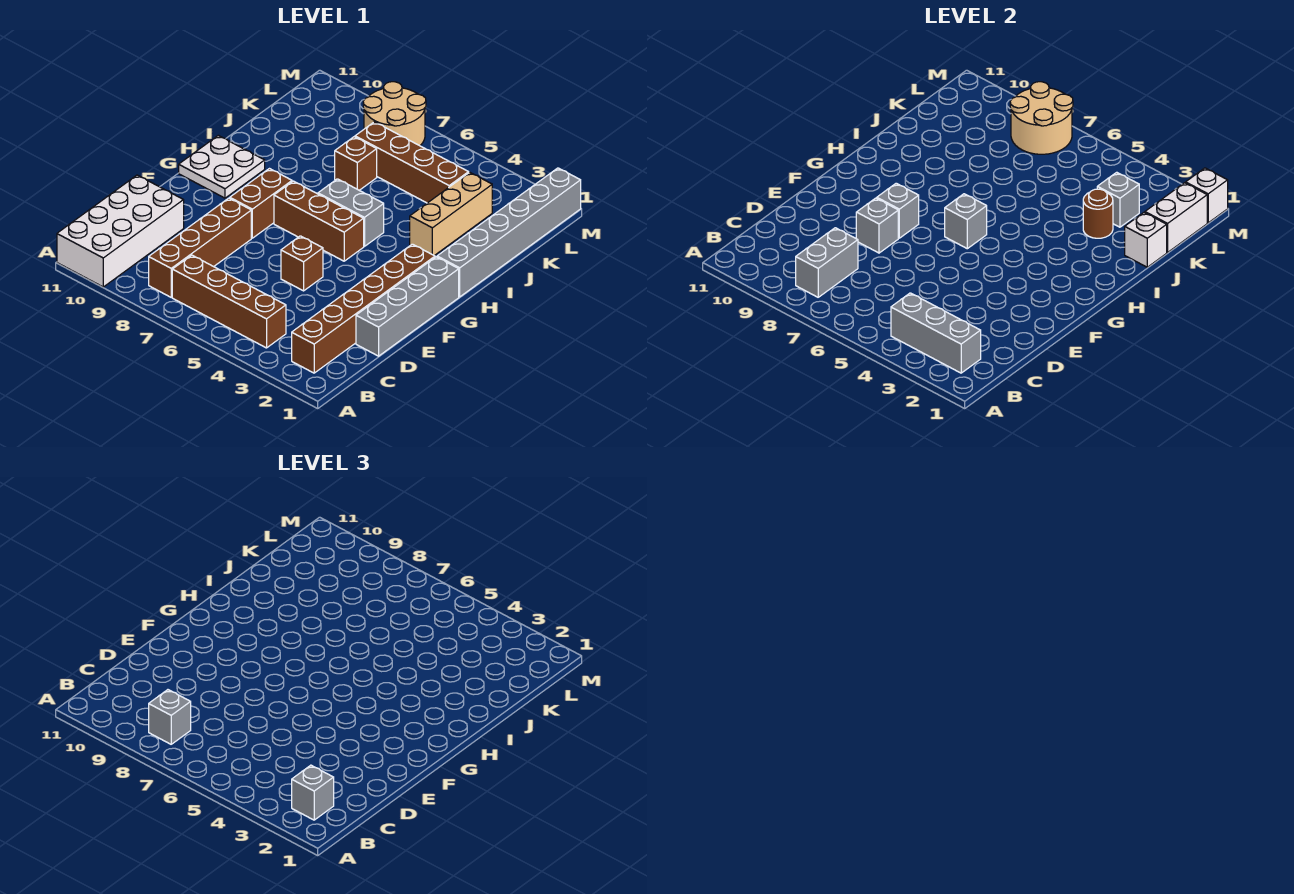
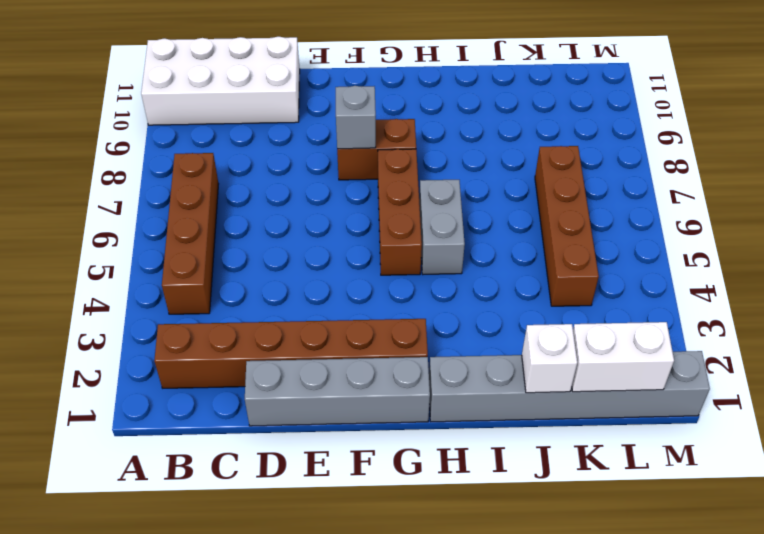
none -> brown 1x4 brick [149,198,251,297]
none -> brown 1x1 brick [281,236,323,291]
none -> white 2x2 plate [179,135,265,198]

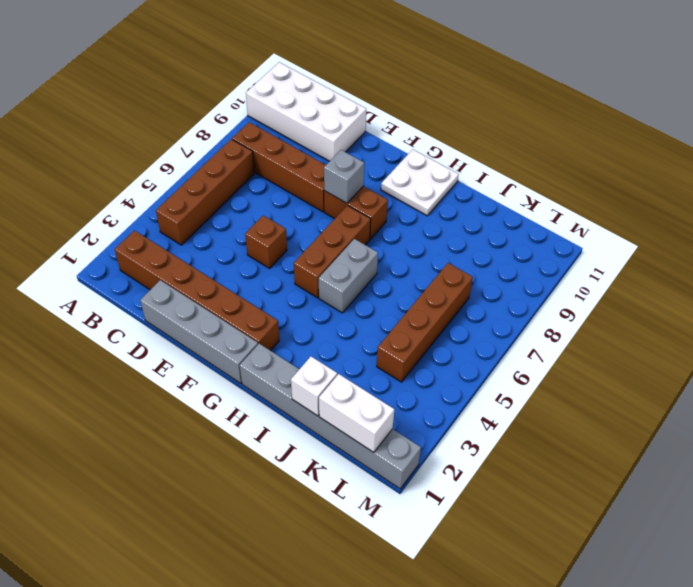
none -> tan 1x3 brick [410,172,492,256]
none -> brown 1x1 brick [335,137,377,190]
none -> tan 2x2 round brick [363,82,426,146]

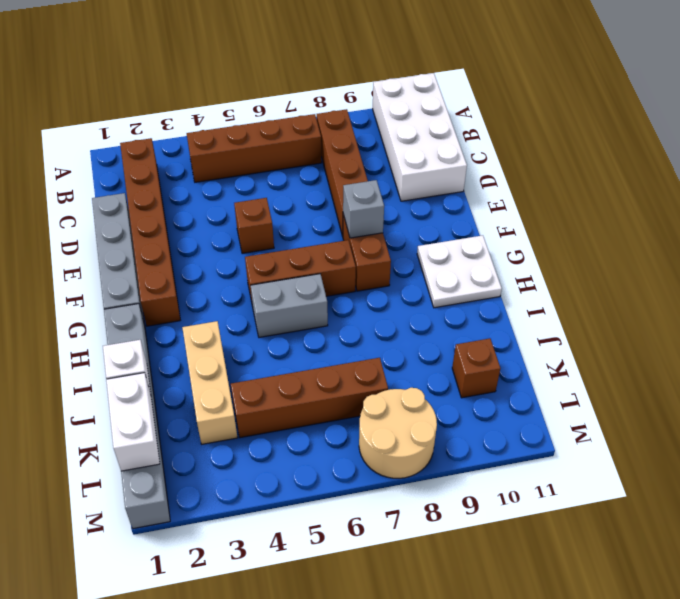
brown 1x1 brick [452,338,500,398] -> brown 1x1 brick moved to [335,137,377,190]
none -> grey 1x3 brick [891,293,981,373]
none -> grey 1x2 brick [796,228,858,297]
none -> grey 1x1 brick [856,198,898,253]

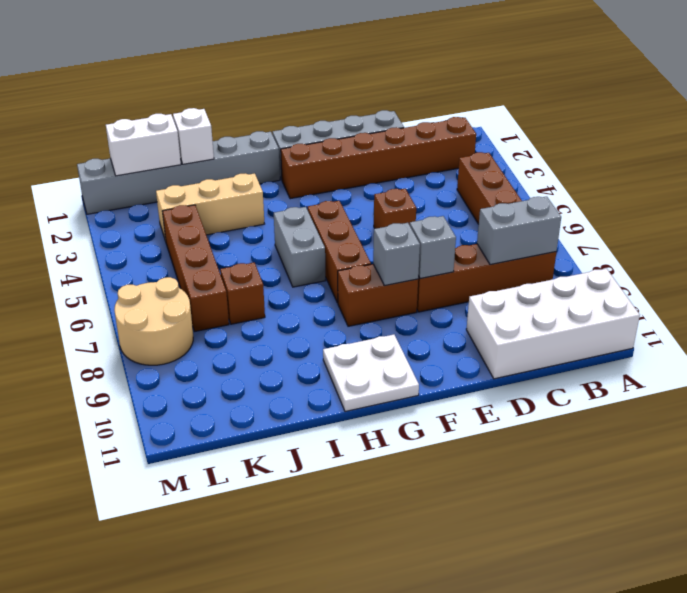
none -> grey 1x3 brick [891,293,981,373]
none -> grey 1x1 brick [945,194,987,249]
none -> brown 1x1 round brick [1083,189,1113,238]

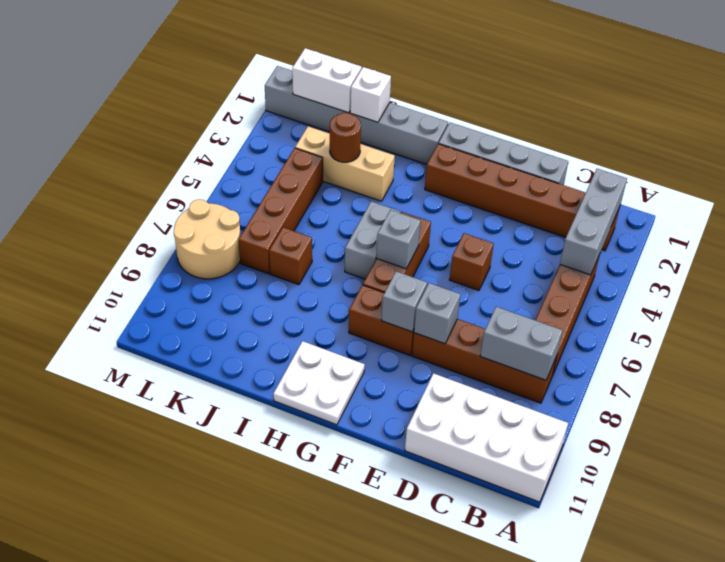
none -> grey 1x1 brick [1097,172,1139,227]
none -> tan 2x2 round brick [1010,82,1073,154]
none -> white 1x1 brick [1186,168,1228,223]

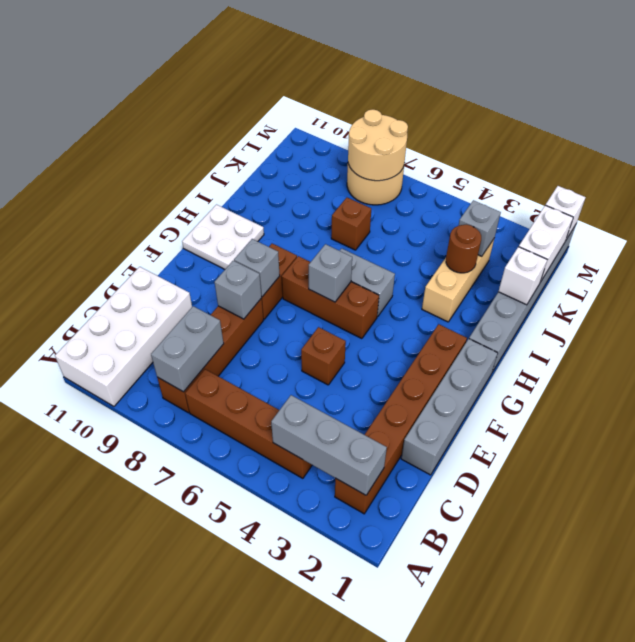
none -> brown 1x4 brick [355,122,469,203]
none -> grey 1x1 brick [292,765,334,820]
none -> grey 1x1 brick [149,690,191,744]

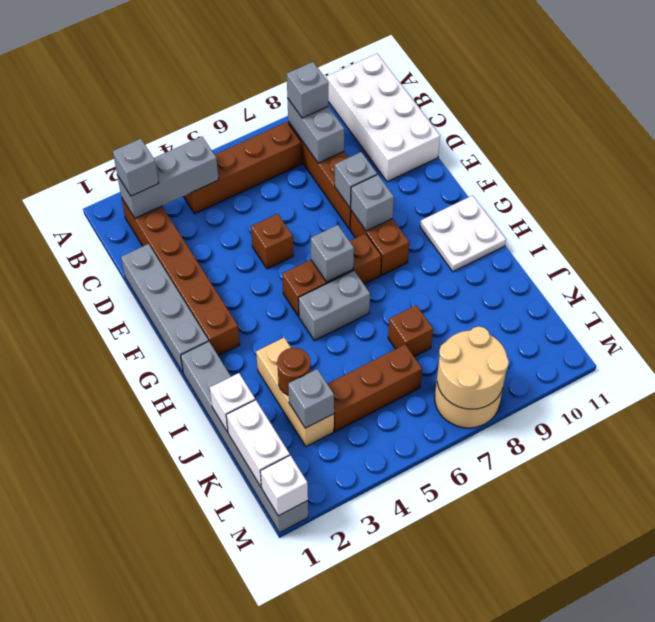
brown 1x3 brick [328,344,422,431] -> brown 1x4 brick [355,122,469,203]

